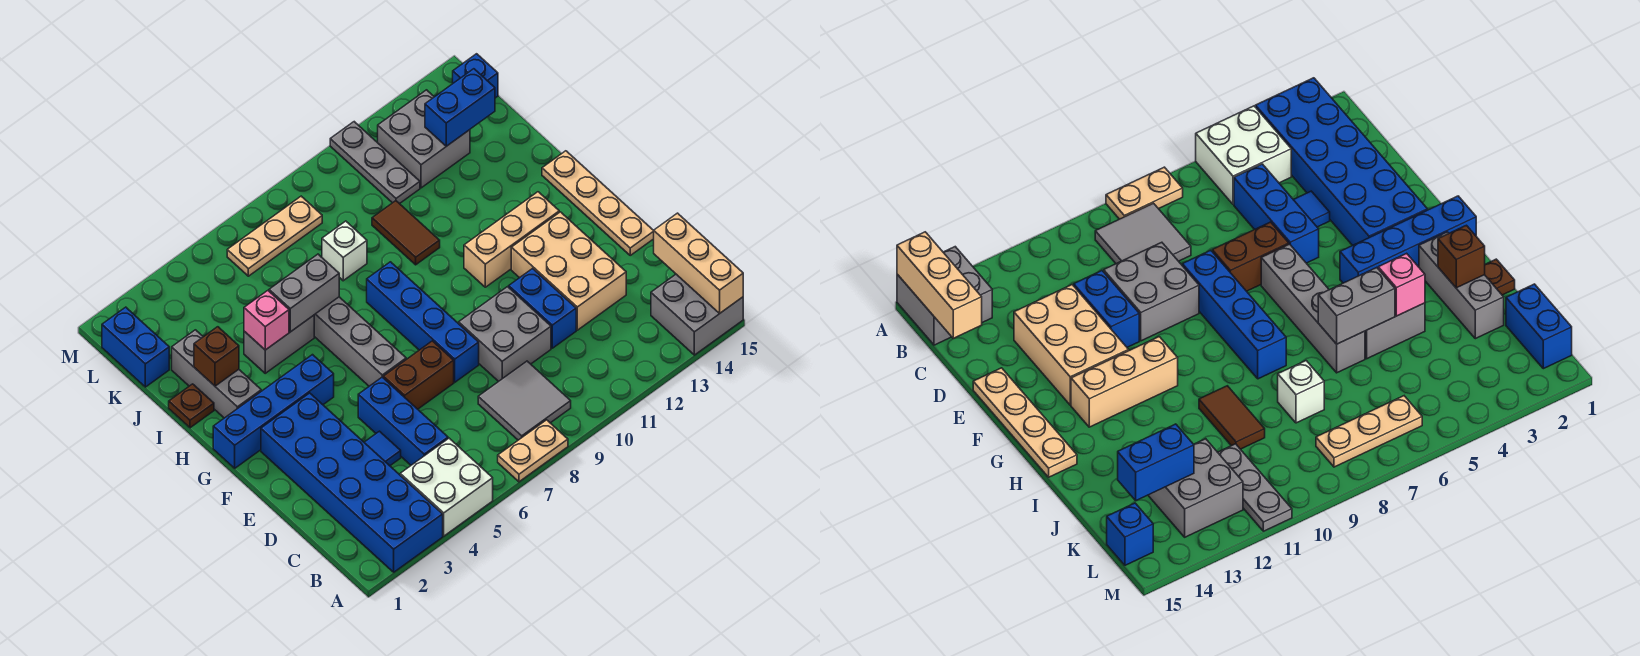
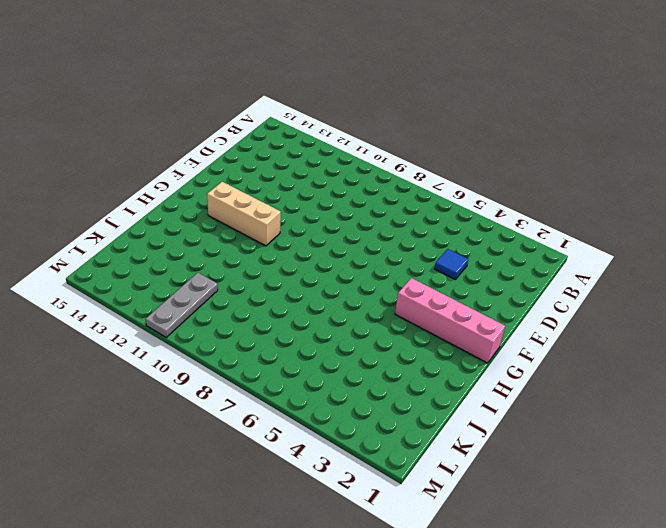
pink 1x4 brick [395,278,505,363] -> blue 1x4 brick [213,355,334,468]
none -> blue 2x6 brick [261,393,443,572]
none -> white 2x2 brick [400,438,493,536]
none -> tan 1x2 plate [498,420,568,482]
none -> grey 2x2 brick [651,274,743,355]

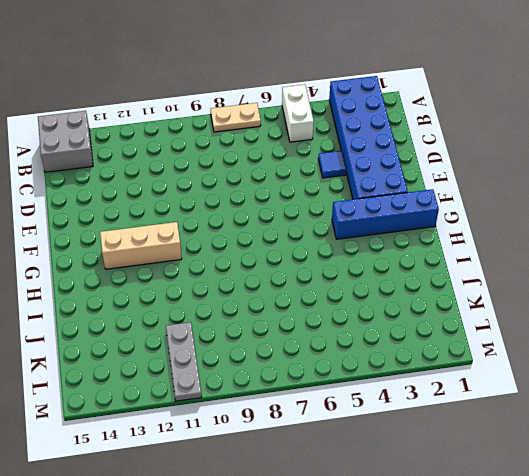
white 1x2 brick [282,85,314,142] -> white 2x2 brick [400,438,493,536]
none -> grey 2x2 tile [478,361,571,440]
none -> blue 1x3 brick [358,377,448,465]
none -> grey 2x2 brick [459,287,551,381]
none -> blue 1x2 brick [509,269,576,348]

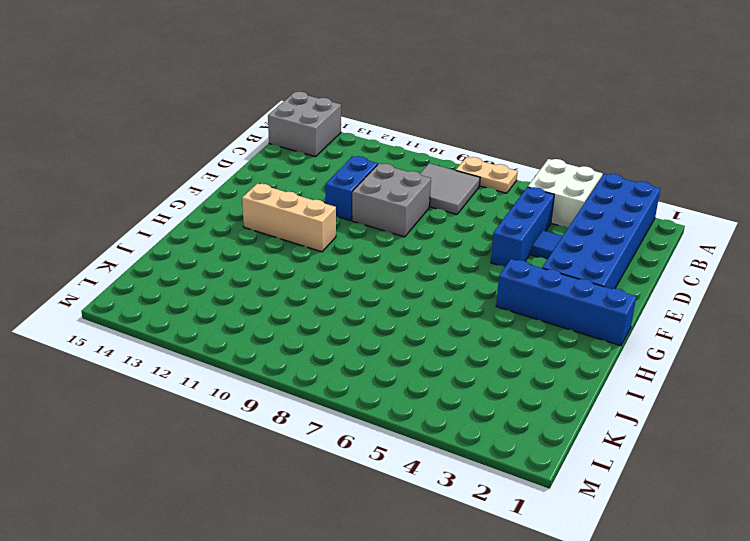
none -> tan 2x3 brick [511,212,626,330]
none -> brown 1x2 brick [383,341,454,409]
none -> blue 1x4 brick [367,262,479,382]
none -> tan 1x4 plate [542,151,654,255]

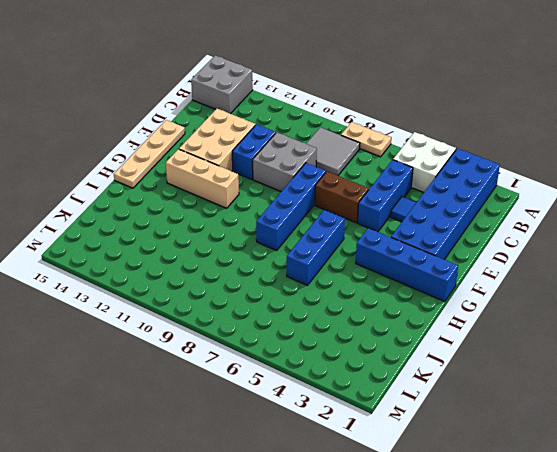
blue 1x3 brick [287,210,345,285] -> grey 1x4 brick [314,297,406,386]
none -> grey 1x3 brick [172,330,261,418]
none -> brown 1x1 plate [169,384,214,428]
none -> grey 1x2 brick [244,315,314,373]
none -> brown 1x2 tile [372,201,440,265]

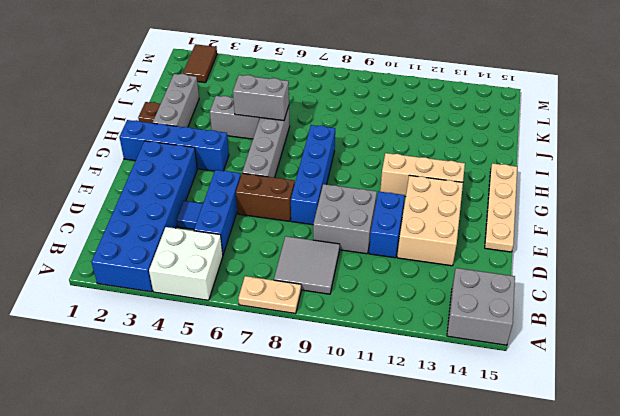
brown 1x2 tile [183,44,217,83] -> brown 1x2 tile moved to [372,201,440,265]
none -> white 1x1 brick [322,221,367,281]
none -> blue 1x2 brick [102,307,169,387]
none -> grey 1x3 plate [330,122,420,204]
none -> grey 2x2 brick [378,90,470,188]

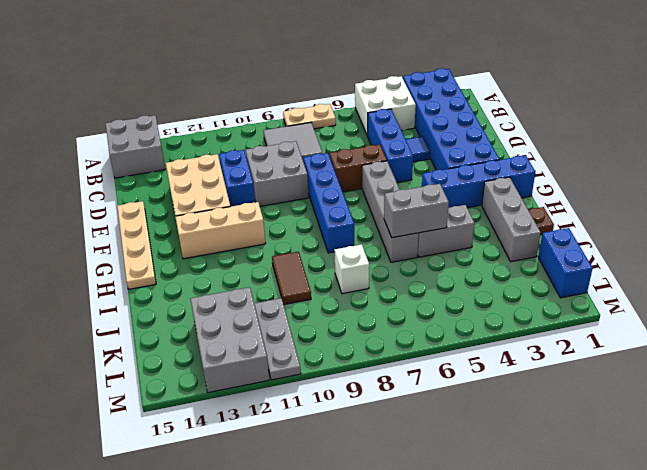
grey 2x3 brick [190,287,269,393] -> grey 2x2 brick [378,90,470,188]
none -> tan 1x3 plate [227,196,322,276]
none -> blue 1x1 brick [453,54,498,98]
none -> tan 1x3 brick [654,213,743,313]
none -> brown 1x1 brick [194,327,239,386]

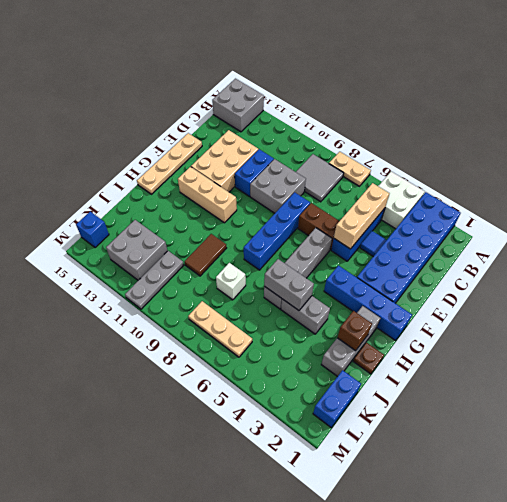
tan 1x3 brick [334,183,390,249] -> tan 1x3 brick moved to [654,213,743,313]
none -> pink 1x1 brick [244,291,289,350]
none -> blue 1x2 brick [425,69,495,146]

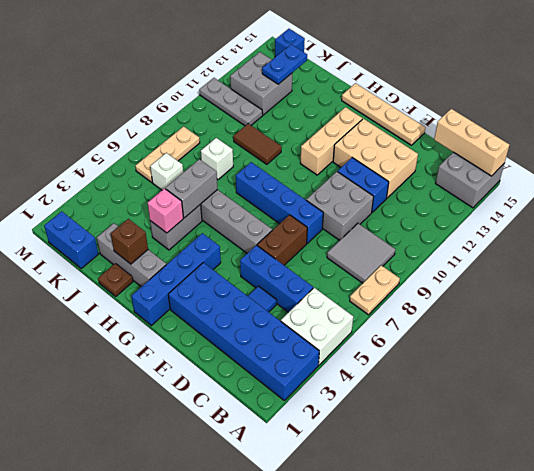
white 1x1 brick [150,153,183,190] -> none
blue 1x2 plate [262,44,307,84] -> blue 1x2 brick [425,69,495,146]

